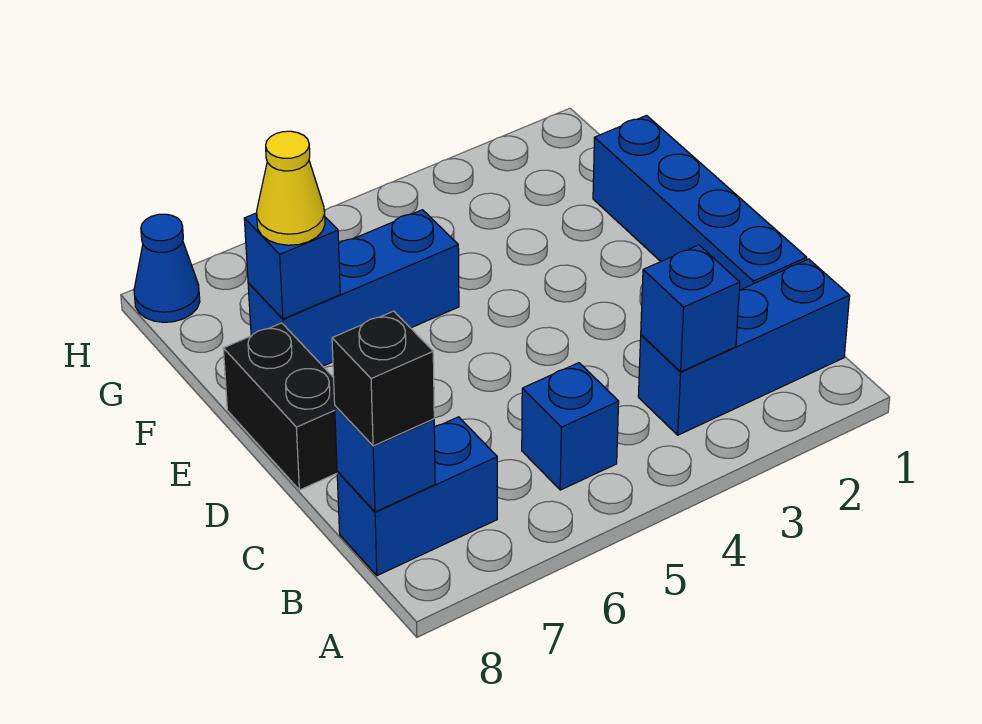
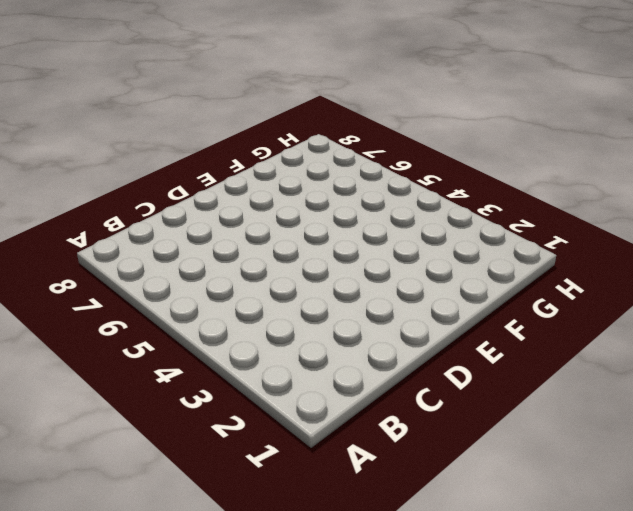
none -> blue 1x3 brick [638,259,850,435]
none -> blue 1x1 brick [522,363,619,490]
none -> blue 1x2 brick [337,417,497,576]

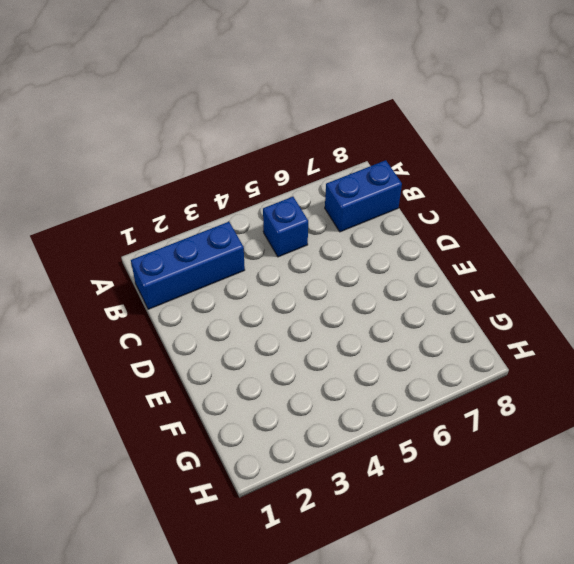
none -> blue 1x4 brick [593,116,807,290]
none -> black 1x2 brick [223,323,337,490]
none -> blue 1x3 brick [248,210,459,366]

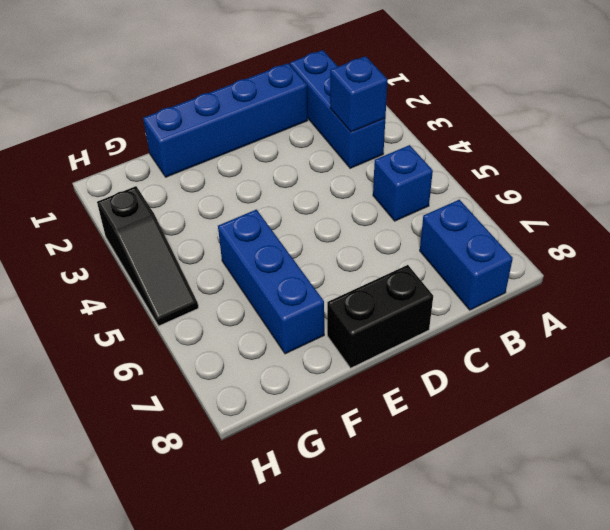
black 1x3 slope [97,186,198,326] -> none
none -> blue 1x1 cone [134,214,200,322]
none -> blue 1x1 brick [335,406,435,512]
none -> blue 1x1 brick [244,213,340,319]

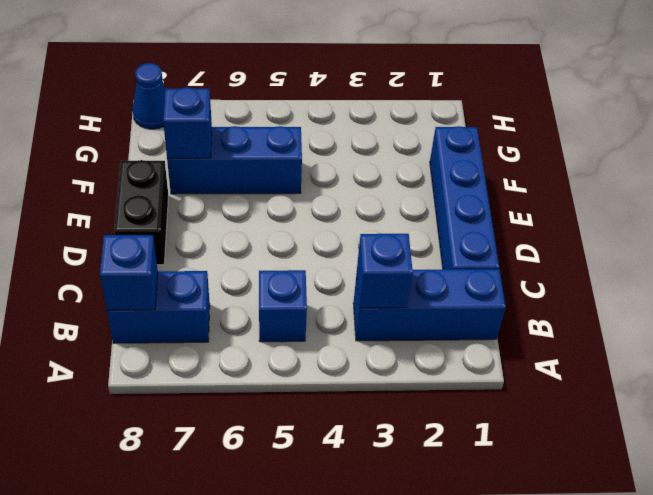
none -> black 1x1 brick [332,311,434,446]
none -> yellow 1x1 cone [257,131,325,245]

